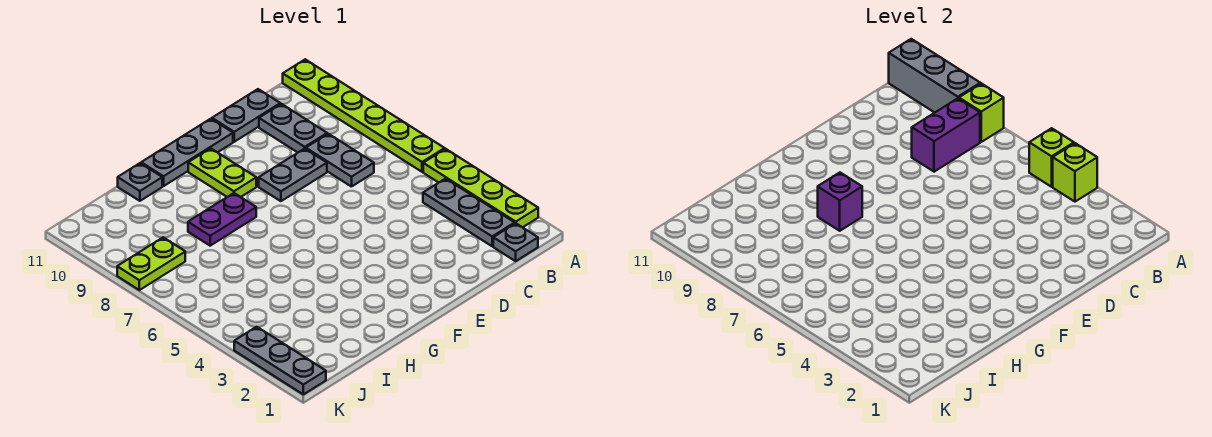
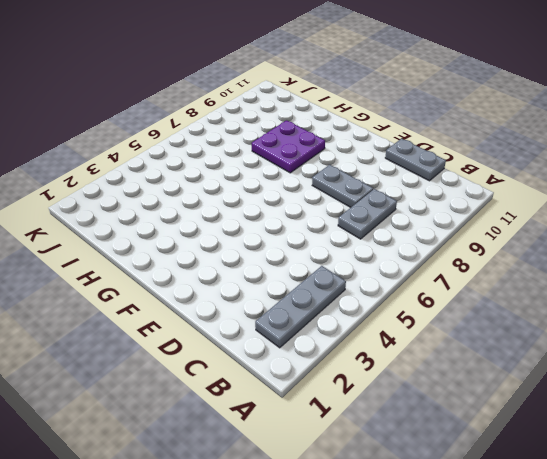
purple 2x2 plate [252,120,325,173] -> purple 1x2 plate [188,193,256,246]
none -> lime 1x4 plate [423,149,538,227]
none -> lime 1x6 plate [283,59,445,172]
none -> grey 1x1 plate [493,223,538,261]

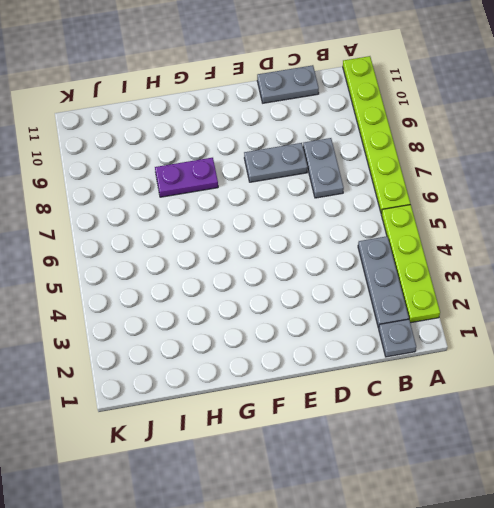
none -> grey 1x2 plate [259,104,327,153]
none -> grey 1x3 plate [141,119,233,186]
none -> lime 1x2 plate [188,148,256,197]

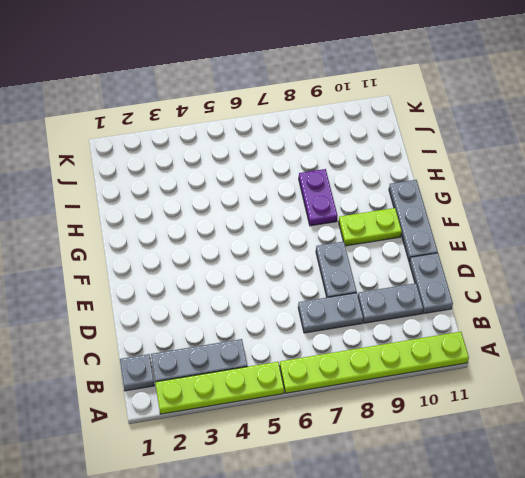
none -> grey 1x1 plate [118,163,162,201]
none -> lime 1x2 plate [117,237,185,290]
none -> grey 1x3 plate [234,327,326,394]

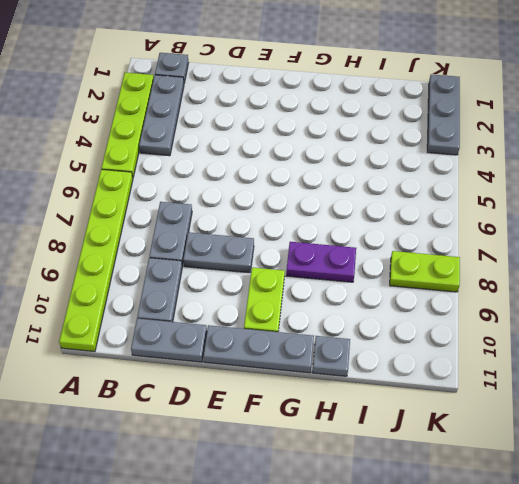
none -> lime 1x1 brick [1053,143,1097,202]
none -> lime 1x1 brick [1029,128,1074,187]
none -> lime 1x1 brick [959,84,1004,142]

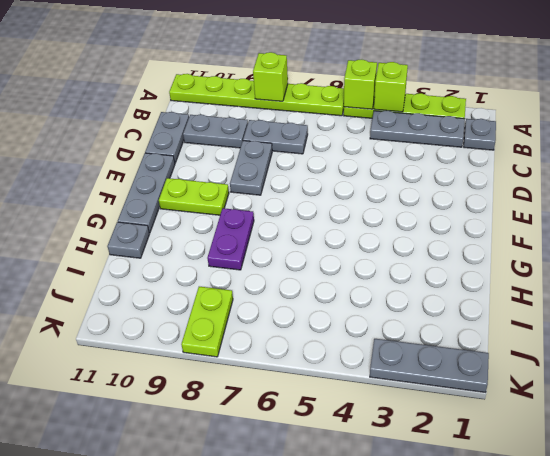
none -> grey 1x3 brick [889,39,980,112]
none -> purple 1x2 brick [912,98,980,172]
none -> purple 1x1 brick [818,173,862,231]

